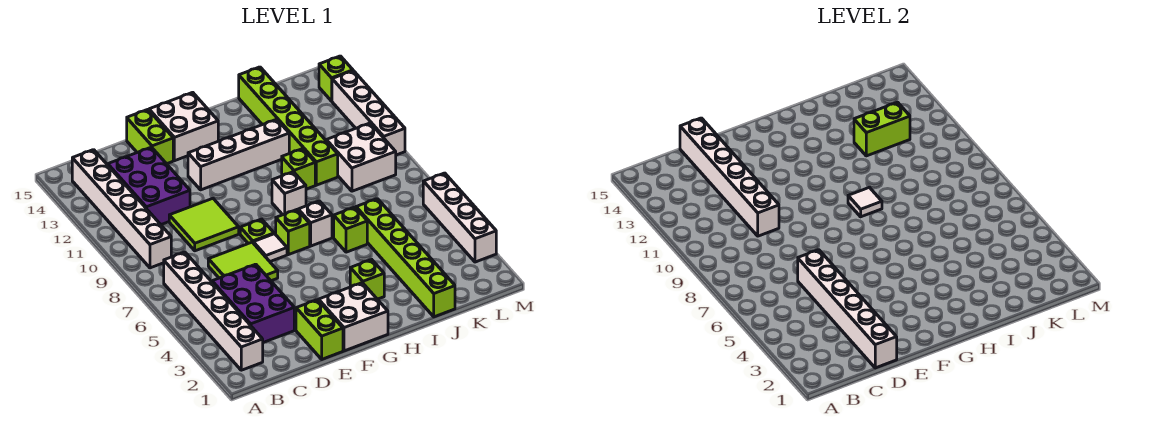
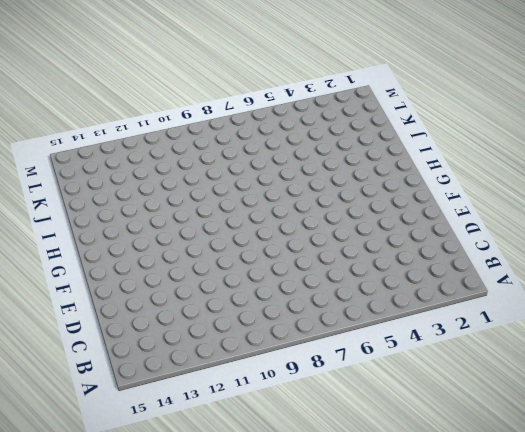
none -> white 1x6 brick [164,252,263,370]
none -> white 1x6 brick [72,150,171,268]
none -> purple 2x3 brick [212,264,294,342]

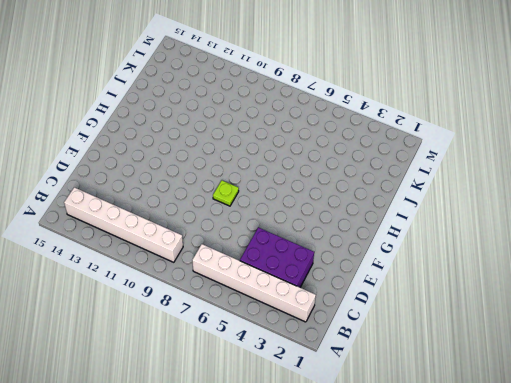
none -> purple 2x3 brick [108,147,190,225]
none -> lime 2x2 tile [208,242,278,281]
none -> lime 2x2 tile [169,198,239,251]

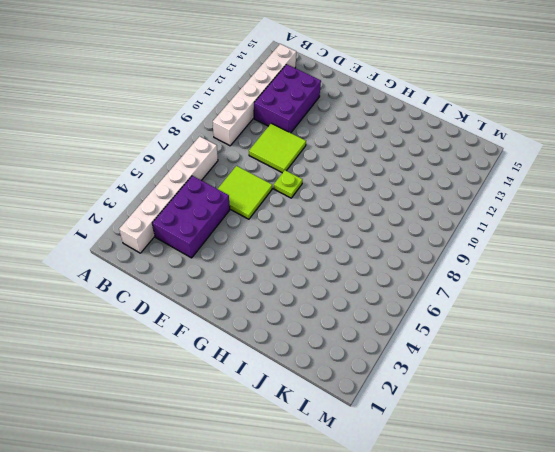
none -> lime 1x2 brick [296,300,343,359]
none -> lime 1x2 brick [127,110,173,164]
none -> white 2x2 brick [319,283,388,351]

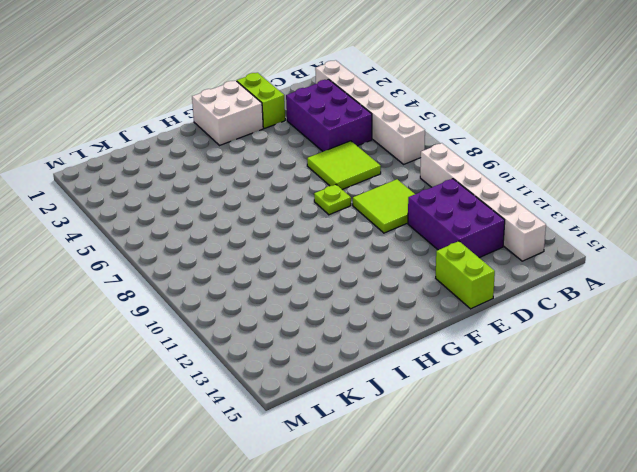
none -> white 1x1 tile [253,234,287,262]
none -> white 1x4 brick [188,119,289,190]
none -> white 2x2 brick [149,92,218,161]

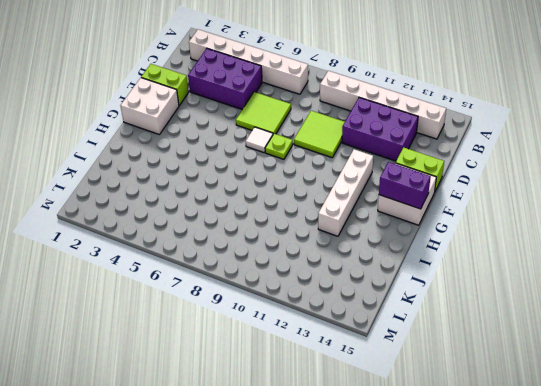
purple 1x2 brick [379,162,431,209] -> none
none -> lime 1x1 brick [276,210,310,255]
none -> lime 1x1 brick [350,260,384,299]
none -> white 1x1 brick [298,201,332,246]

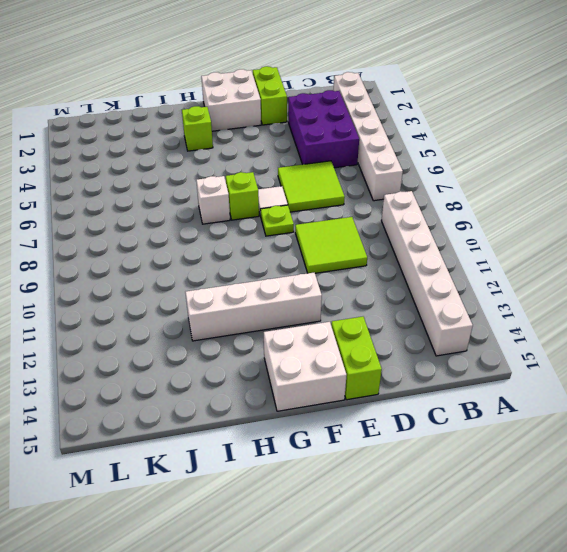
none -> purple 2x3 brick [108,147,190,225]
none -> white 1x1 brick [272,172,306,215]
none -> lime 1x1 brick [334,207,367,252]

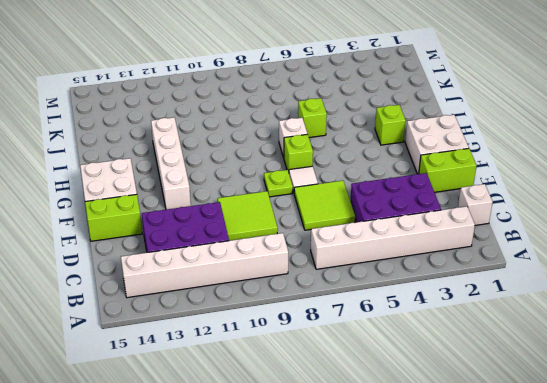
white 1x1 brick [458,184,493,225] -> white 1x1 brick moved to [272,172,306,215]
none -> lime 1x1 brick [282,149,315,189]
none -> lime 1x6 brick [356,199,455,317]
none -> lime 1x6 brick [239,67,338,185]

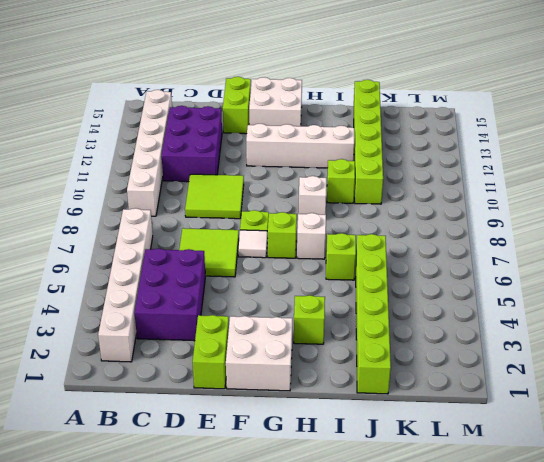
none -> white 2x2 brick [326,123,396,191]
none -> white 1x4 brick [423,173,496,262]
none -> white 1x4 brick [332,71,405,155]

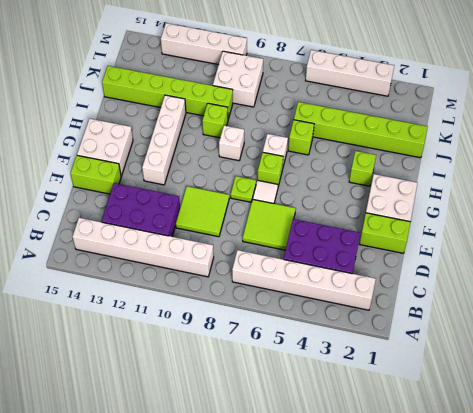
none -> lime 1x1 brick [319,56,353,101]
none -> white 1x6 brick [798,250,897,368]
none -> white 1x6 brick [680,118,779,236]

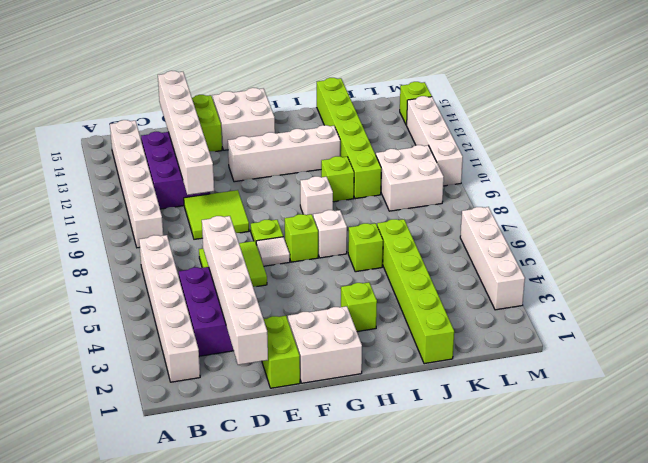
none -> white 1x1 tile [848,187,882,217]
none -> lime 1x2 brick [854,102,910,156]

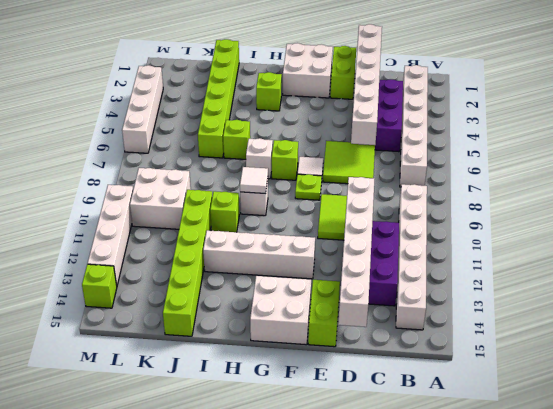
none -> lime 1x2 brick [854,102,910,156]

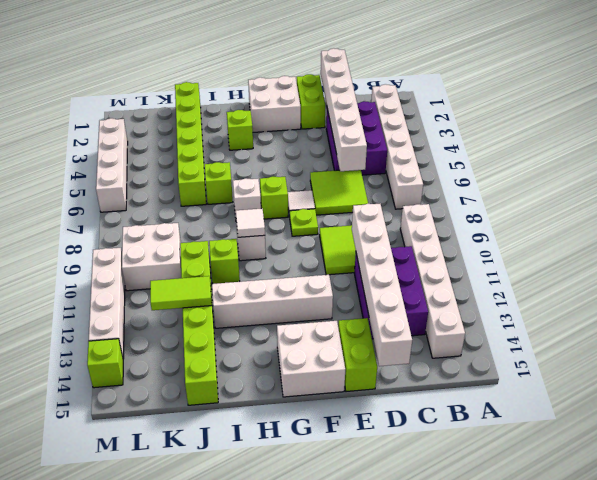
lime 1x2 tile [150,276,212,310] -> lime 1x2 brick [854,102,910,156]

